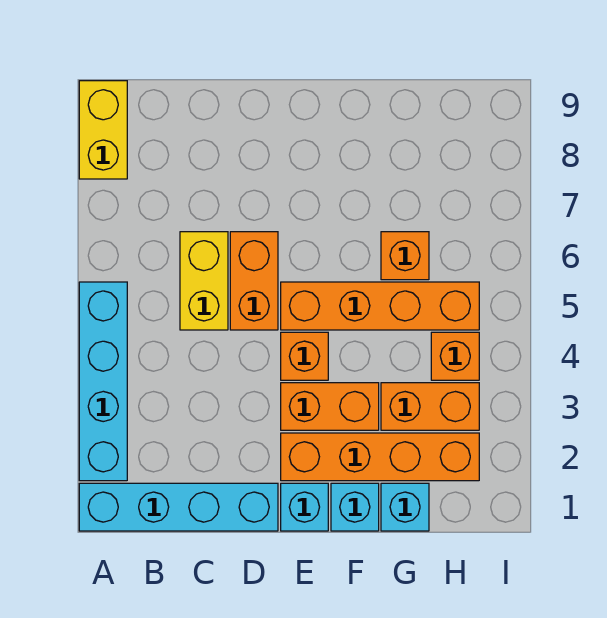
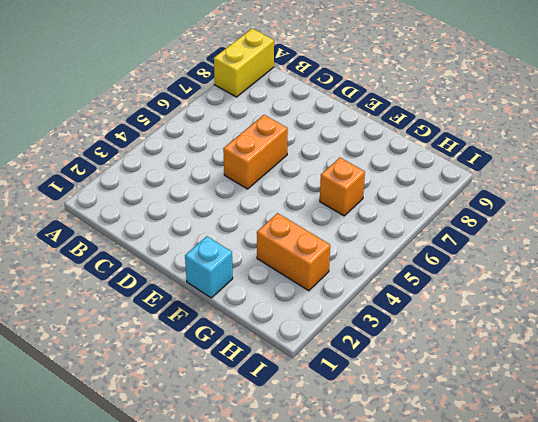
none -> cyan 1x4 brick [79,483,278,531]
none -> cyan 1x4 brick [79,282,127,481]
none -> yellow 1x2 brick [180,232,228,330]

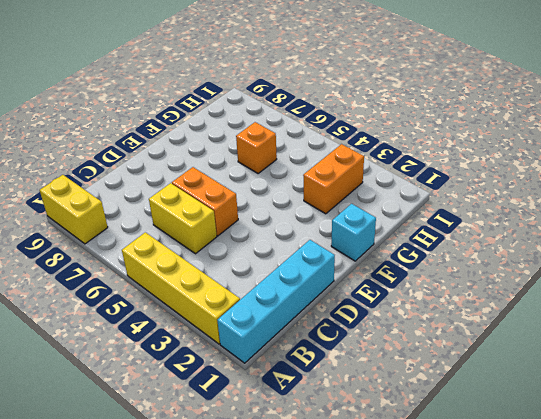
yellow 1x4 brick [122,232,240,344] -> cyan 1x4 brick [79,282,127,481]
none -> cyan 1x1 brick [281,483,328,531]
none -> orange 1x4 brick [281,433,479,481]
none -> orange 1x2 brick [281,383,379,430]

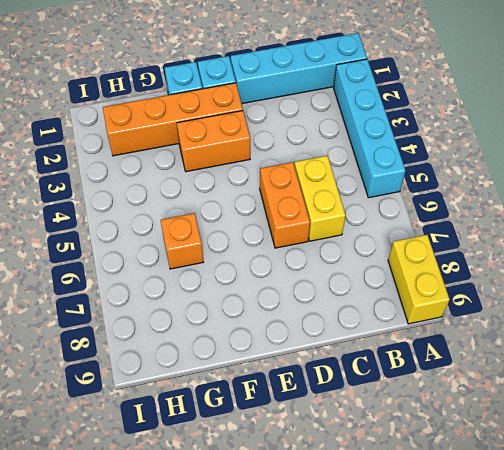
none -> orange 1x1 brick [281,332,328,380]
none -> orange 1x4 brick [281,282,479,330]
none -> cyan 1x1 brick [381,483,429,531]

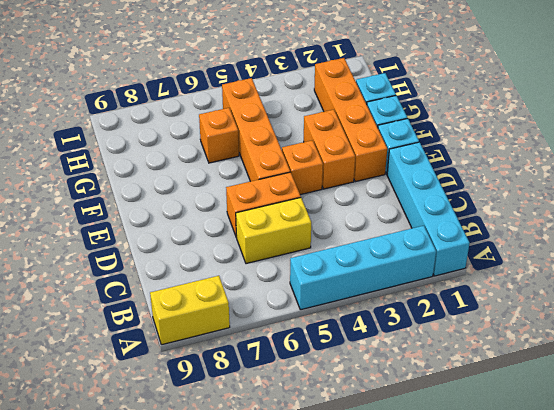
none -> orange 1x2 brick [381,383,479,430]
none -> orange 1x1 brick [431,332,479,380]

